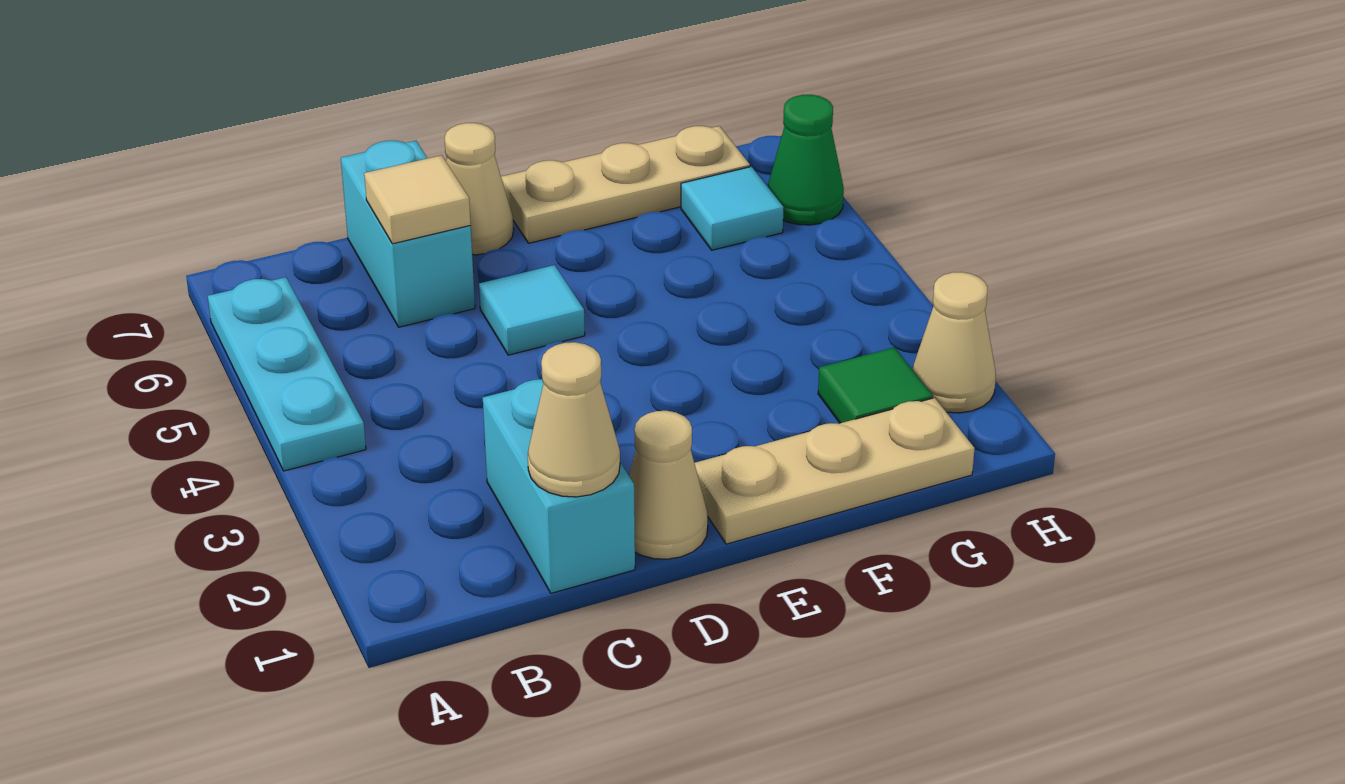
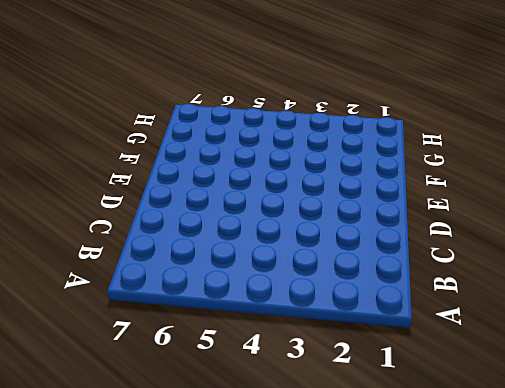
none -> cyan 1x3 plate [208,277,366,471]
none -> cyan 1x2 brick [483,379,635,593]
none -> cyan 1x2 brick [341,141,475,327]

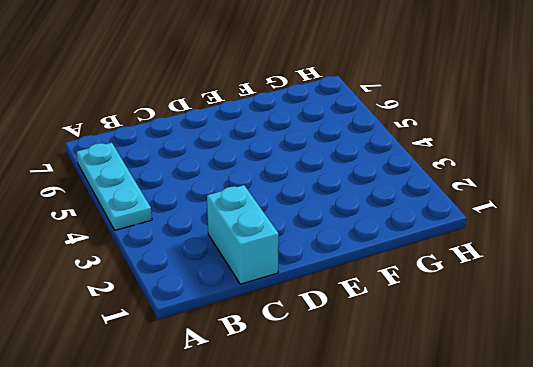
none -> cyan 1x2 brick [341,141,475,327]
none -> tan 1x1 cone [629,411,708,559]
none -> cyan 1x1 tile [479,265,585,355]

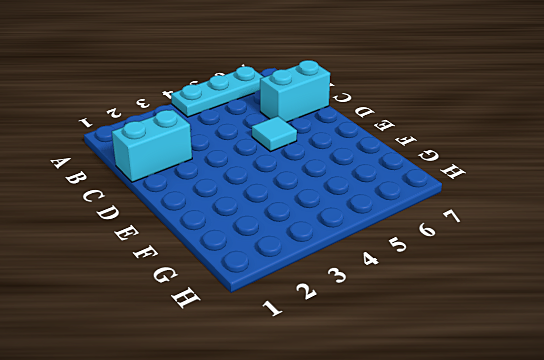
none -> tan 1x1 cone [629,411,708,559]
none -> tan 1x1 cone [445,123,514,255]
none -> tan 1x3 plate [694,398,975,544]

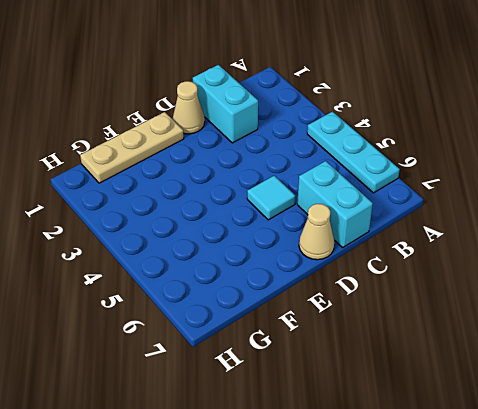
none -> tan 1x3 plate [501,126,750,243]
none -> green 1x1 tile [818,347,933,423]
none -> cyan 1x1 tile [681,167,784,250]

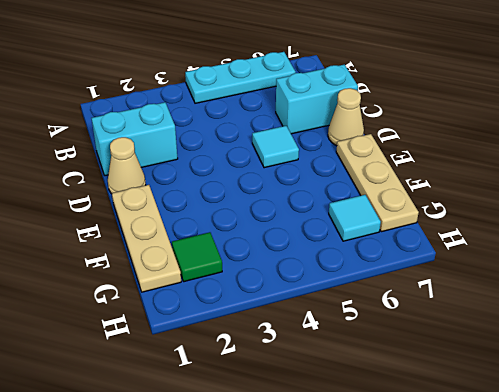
none -> tan 1x1 cone [913,272,996,413]
none -> green 1x1 cone [768,95,844,225]
none -> tan 1x1 cone [528,342,620,497]

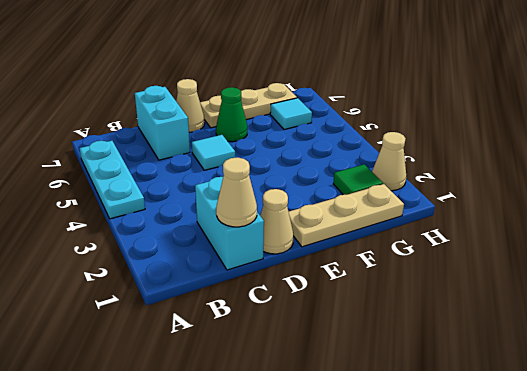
green 1x1 cone [216,87,247,142] -> green 1x1 cone moved to [768,95,844,225]
none -> tan 1x1 tile [364,155,471,244]

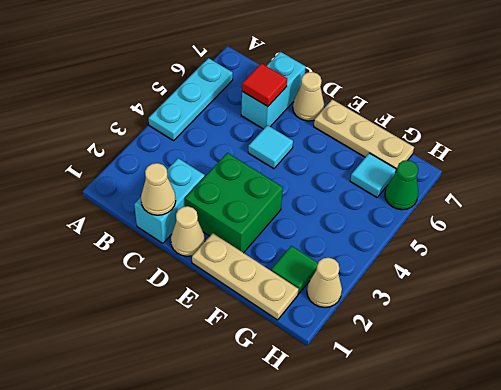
red 1x1 tile [242,63,287,106] -> tan 1x1 tile [364,155,471,244]
green 2x2 brick [185,153,283,253] -> none

